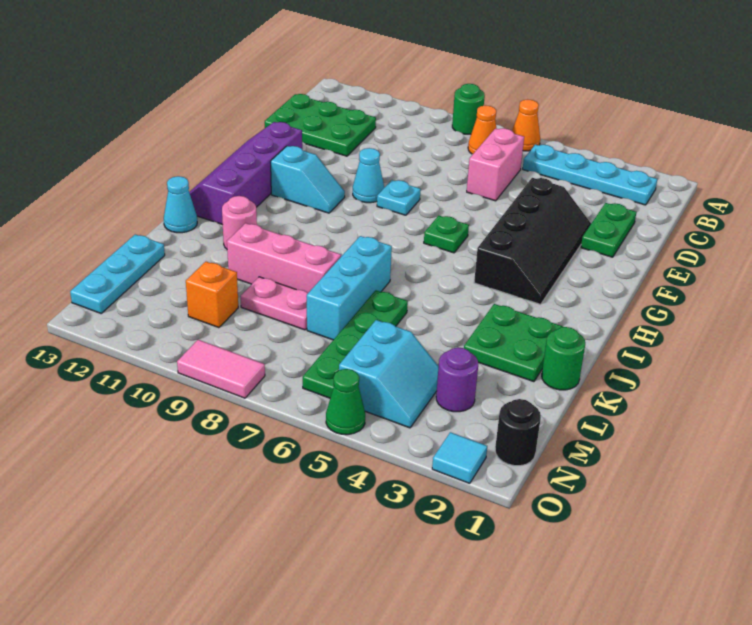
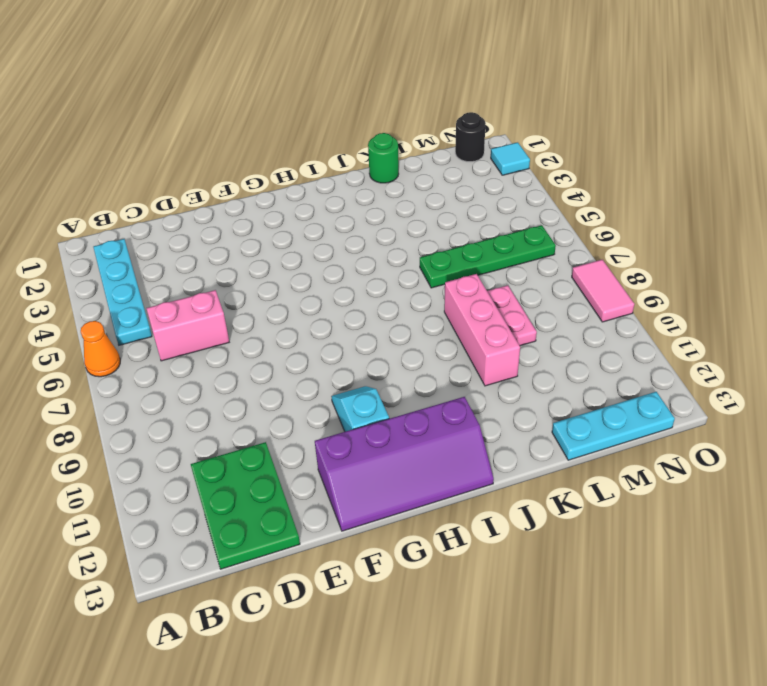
none -> green 1x1 round brick [452,84,485,134]
none -> orange 1x1 cone [468,105,496,154]
none -> green 1x2 plate [581,203,636,257]

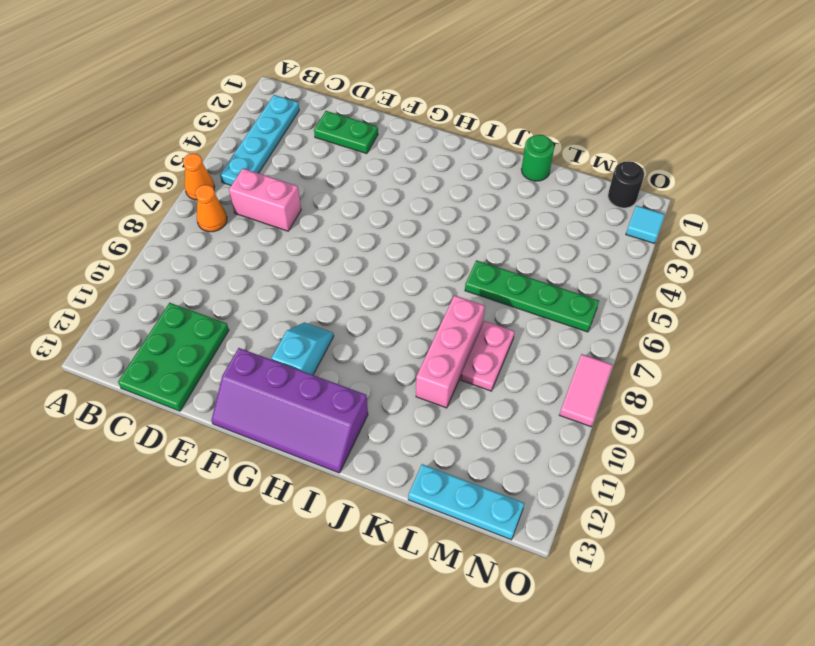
none -> green 1x1 round brick [452,84,485,134]
none -> black 2x4 slope [474,178,591,304]
none -> cyan 1x1 plate [377,180,421,215]

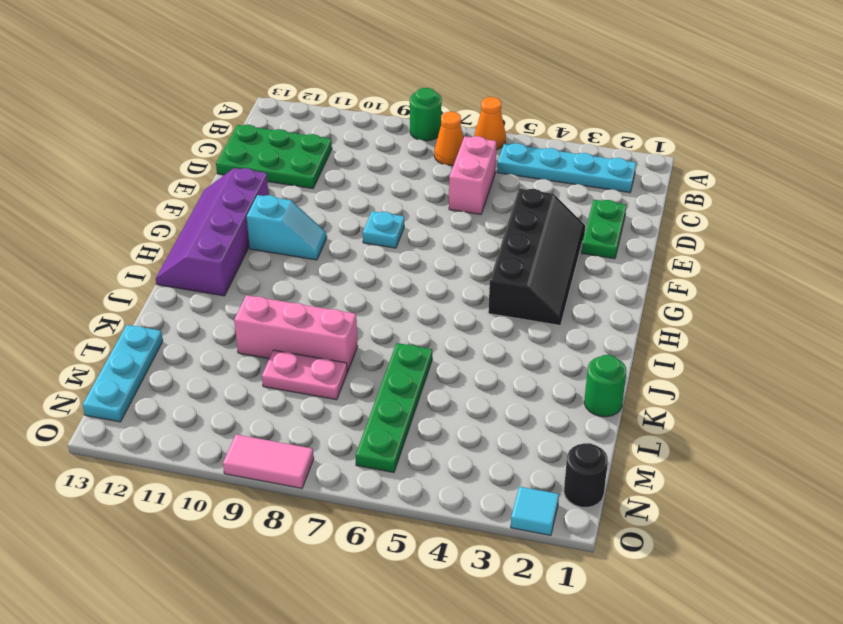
none -> cyan 1x1 cone [353,148,384,203]
none -> green 1x1 plate [424,216,469,253]
none -> green 2x2 plate [464,304,563,382]

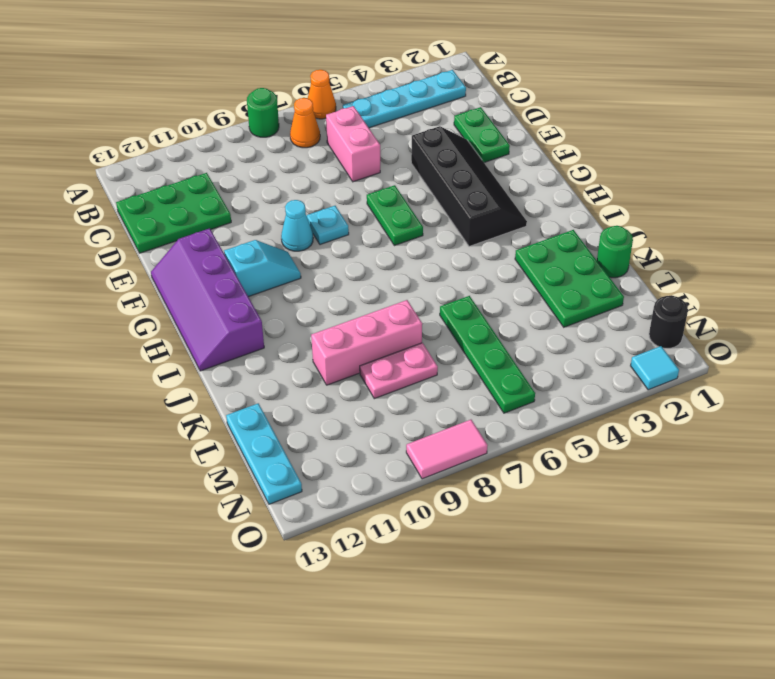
green 1x2 plate [367,185,423,246] -> green 1x1 plate [424,216,469,253]
green 2x3 plate [515,230,624,327] -> green 2x2 plate [464,304,563,382]
none -> cyan 1x3 brick [307,236,392,340]
none -> pink 1x1 round brick [222,196,257,249]
none -> cyan 1x1 cone [164,176,197,233]

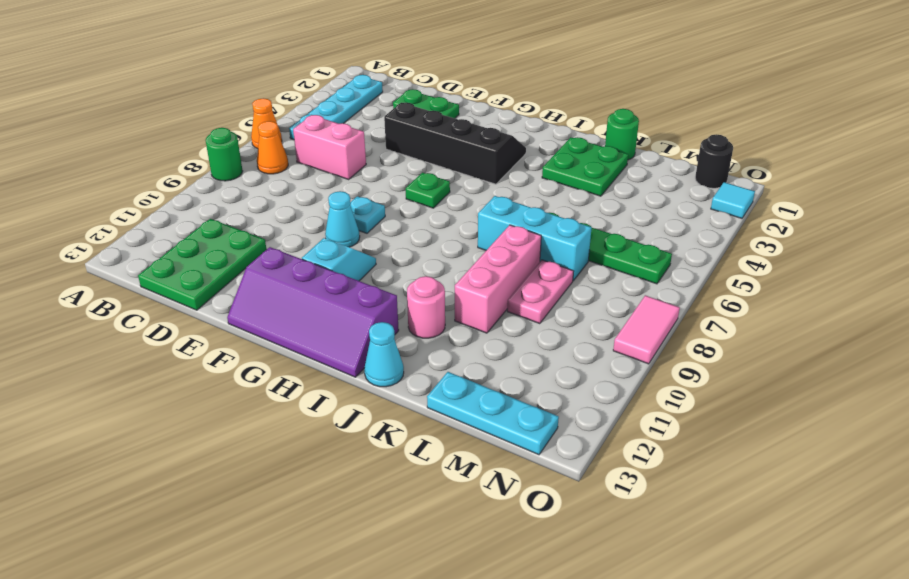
none -> purple 1x1 round brick [436,347,478,412]
none -> cyan 2x2 slope [339,320,439,428]
none -> orange 1x1 brick [186,262,238,328]

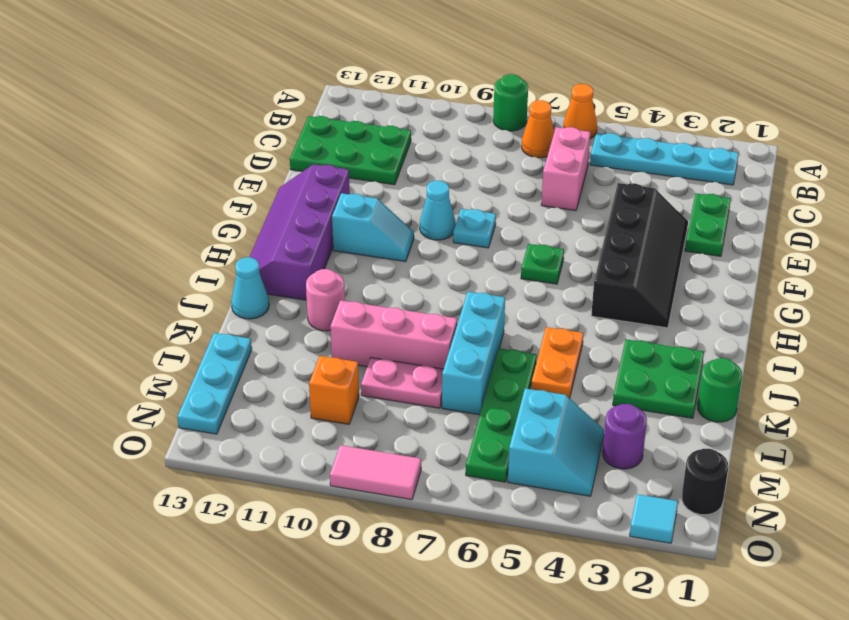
orange 1x2 plate [531,327,583,398] -> none
none -> green 1x1 cone [326,369,365,435]

